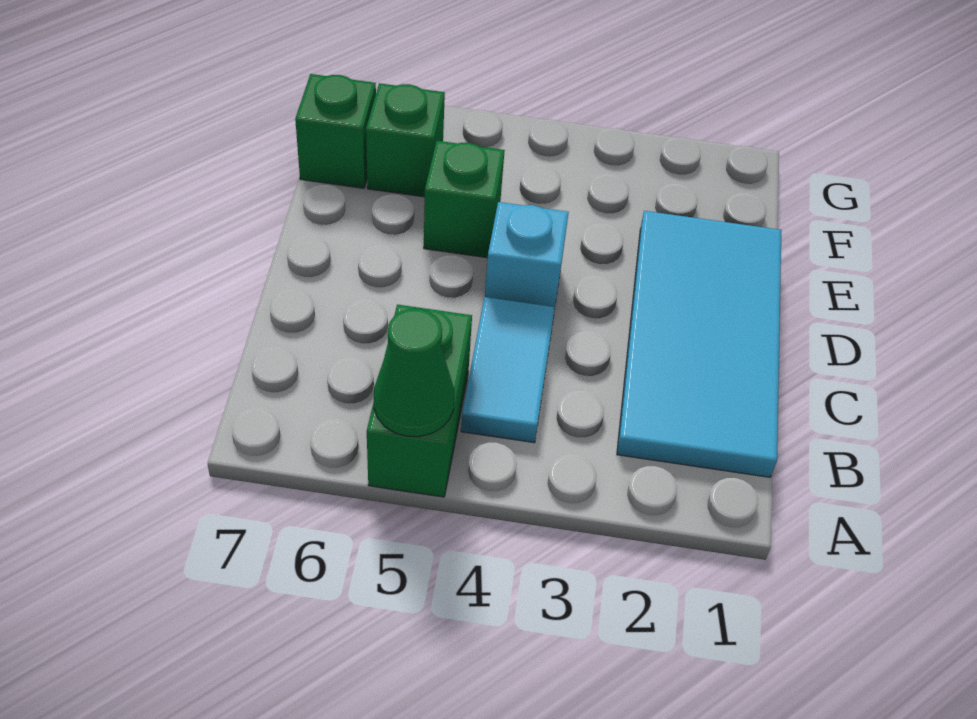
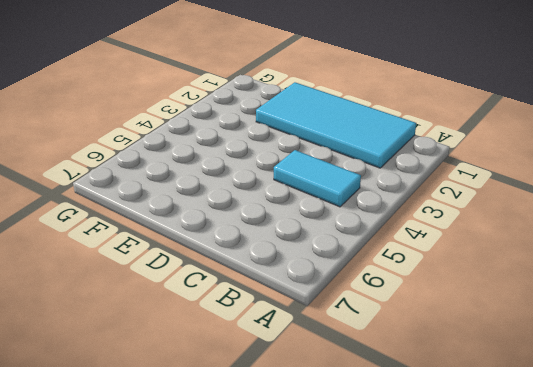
none -> green 1x2 brick [367,305,472,497]
none -> cyan 1x1 brick [485,202,569,307]

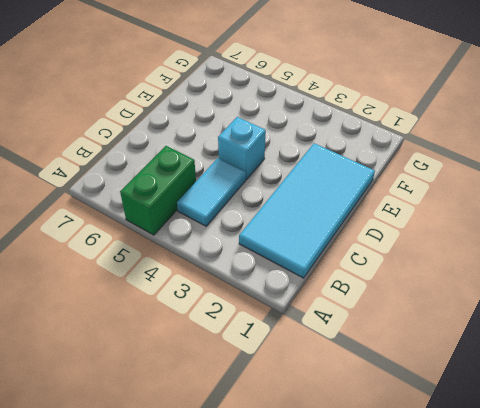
none -> green 1x1 brick [424,141,505,258]
none -> green 1x1 brick [366,83,445,197]

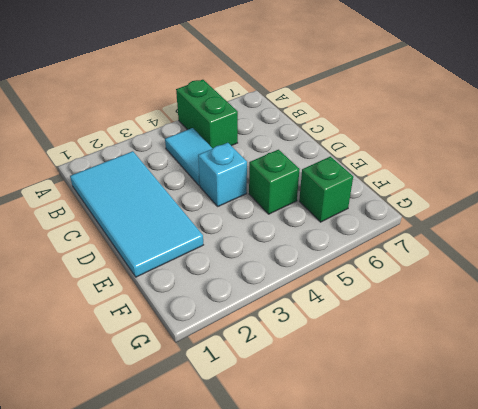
none -> green 1x1 brick [295,74,376,188]
none -> green 1x1 cone [374,309,454,436]

